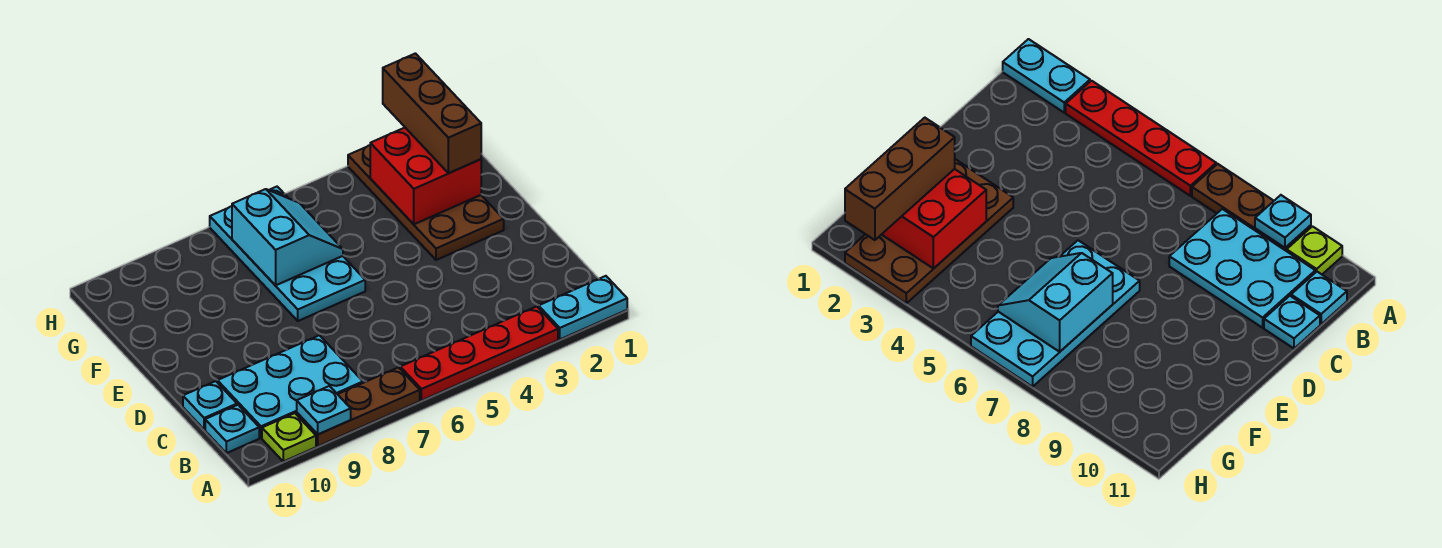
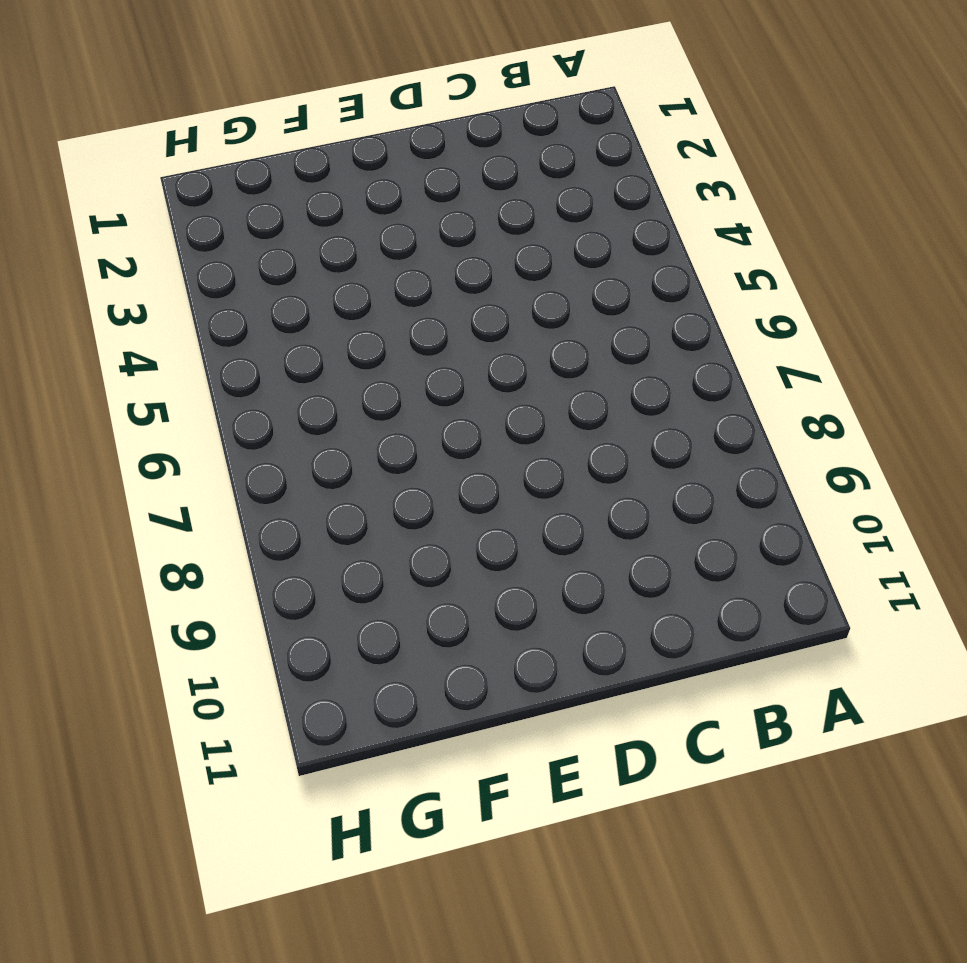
none -> cyan 1x2 plate [539,276,627,339]
none -> red 1x4 plate [400,306,558,401]
none -> brown 1x3 plate [297,367,420,446]

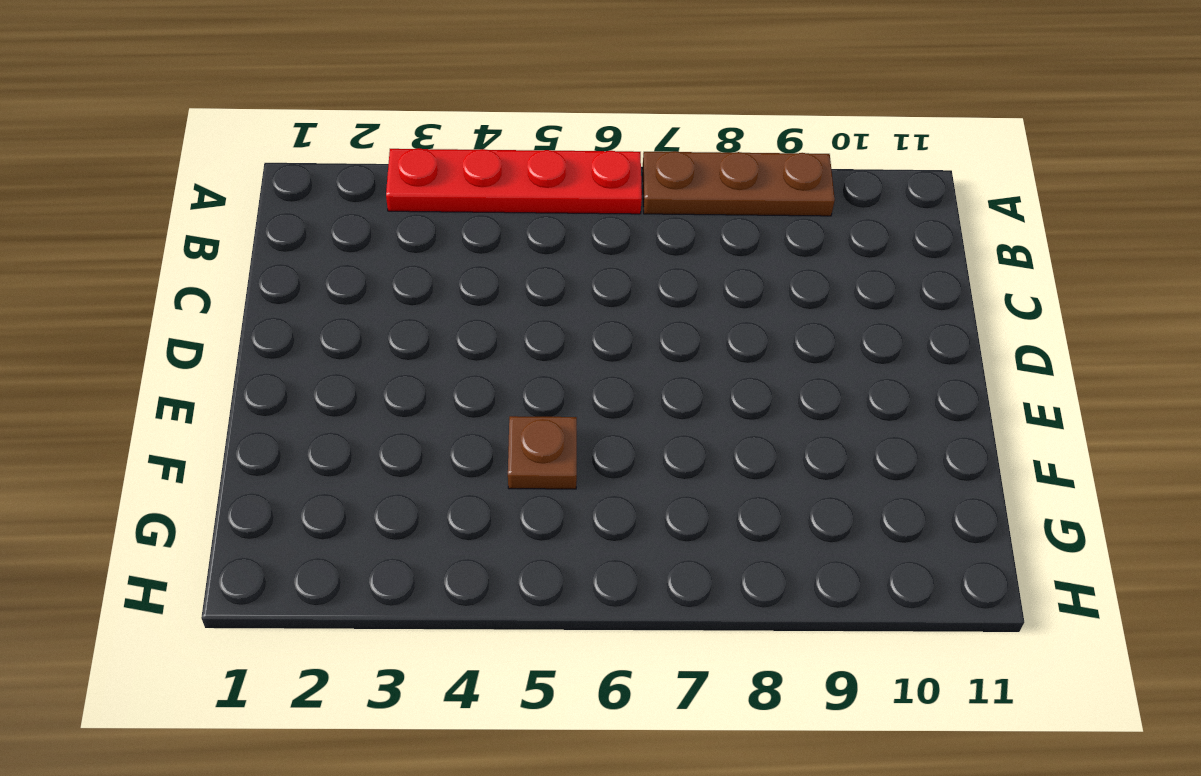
brown 1x1 plate [508,416,577,489] -> none
none -> cyan 1x2 plate [539,276,627,339]
none -> lime 1x1 plate [262,413,316,462]
none -> cyan 2x3 plate [217,335,363,438]

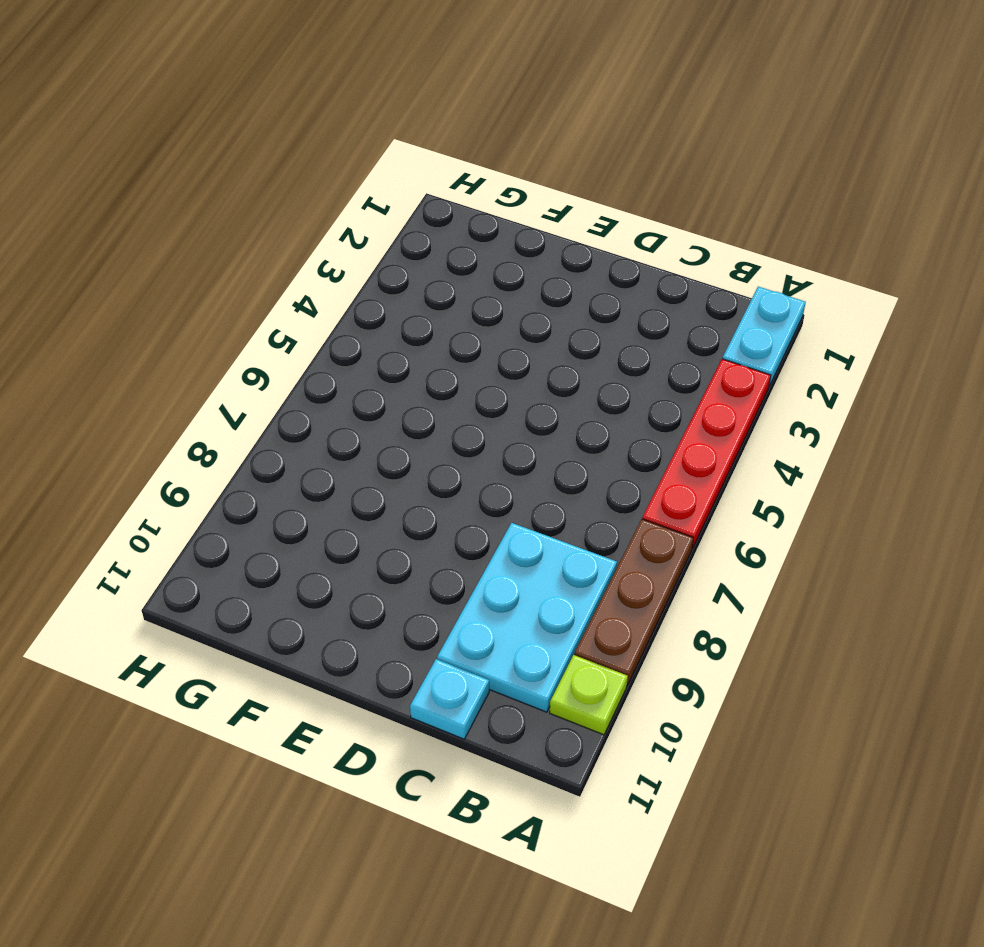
none -> cyan 1x1 plate [205,405,259,453]
none -> brown 2x4 plate [348,145,504,260]
none -> cyan 2x4 plate [210,187,365,321]

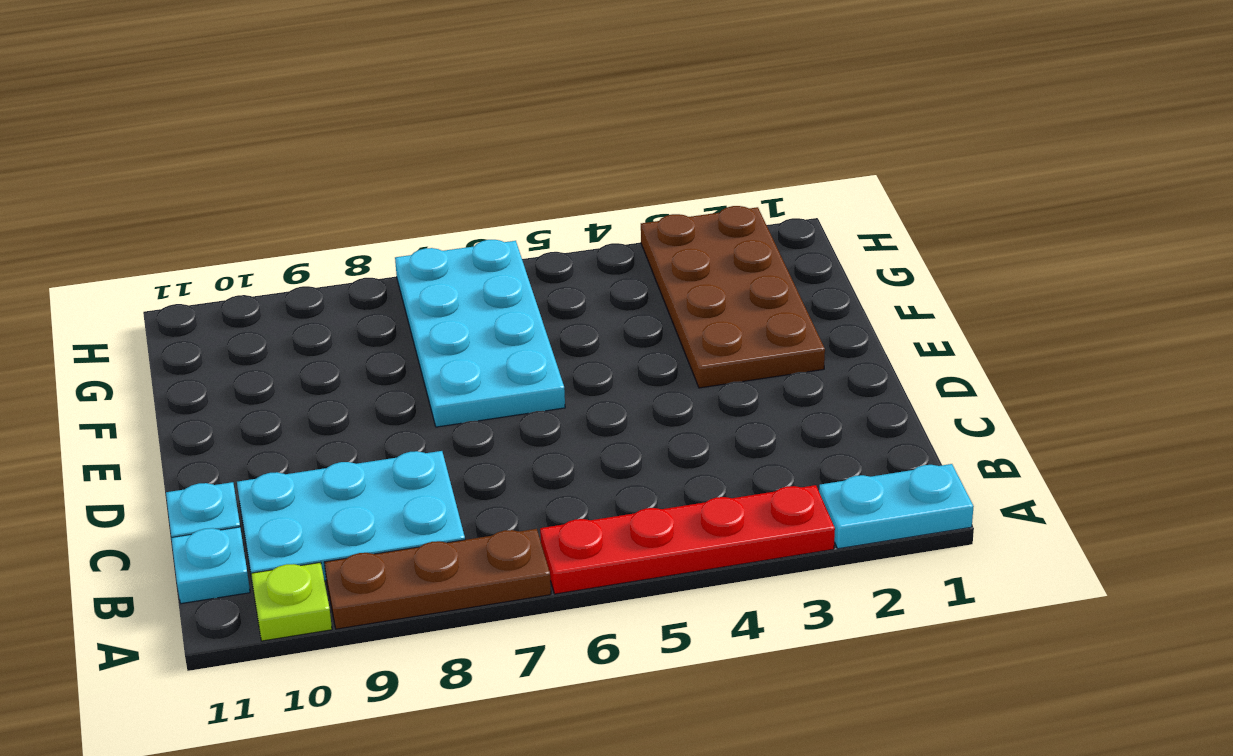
none -> cyan 1x1 plate [297,386,351,434]
none -> red 2x2 brick [370,128,481,224]
none -> cyan 2x2 slope [232,189,343,285]

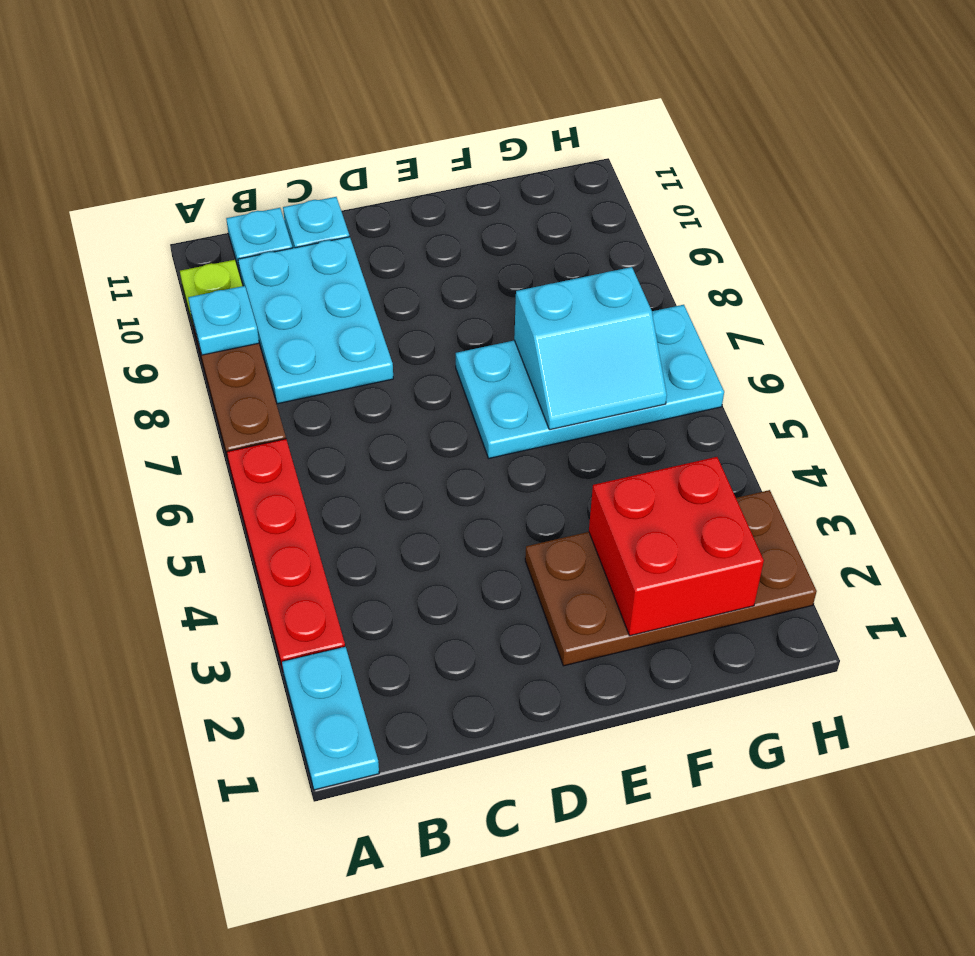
none -> brown 1x3 brick [383,53,481,173]

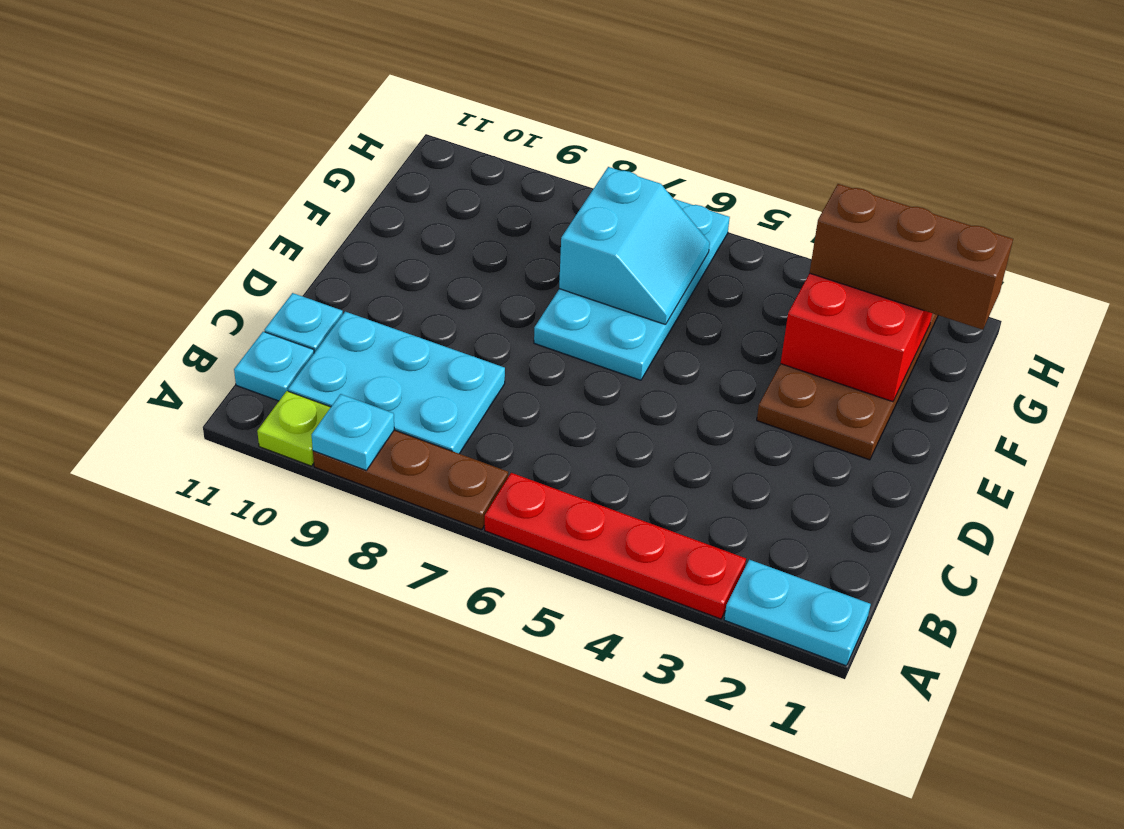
brown 1x3 brick [810,184,1013,330] -> brown 1x3 brick turned to [383,53,481,173]

